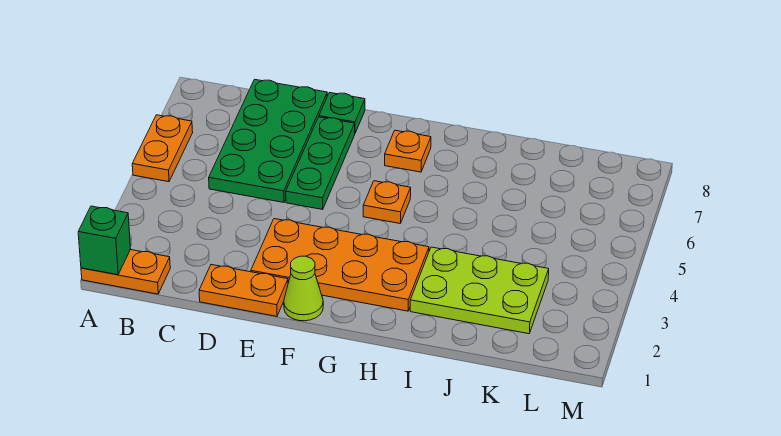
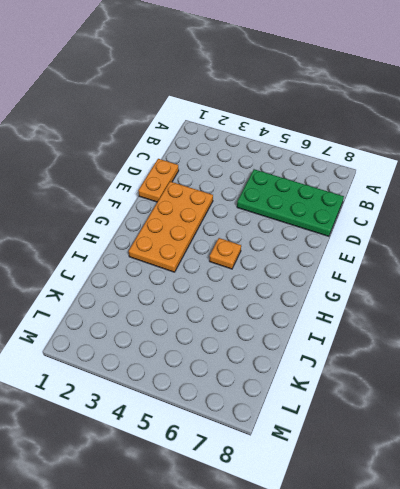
none -> orange 1x2 plate [81,250,170,294]
none -> orange 1x2 plate [132,115,193,182]
none -> green 1x3 plate [286,117,355,209]

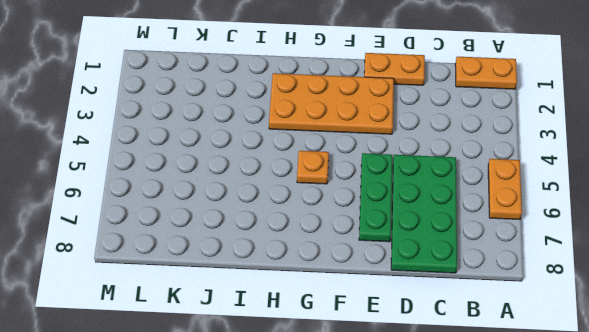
none -> green 1x1 plate [319,93,365,133]
none -> lime 1x1 cone [284,256,323,321]
none -> orange 1x1 plate [385,130,431,172]

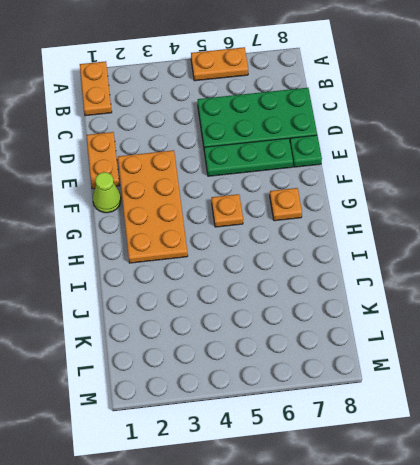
none -> lime 2x3 plate [410,247,549,334]
none -> green 1x1 brick [78,206,131,275]

